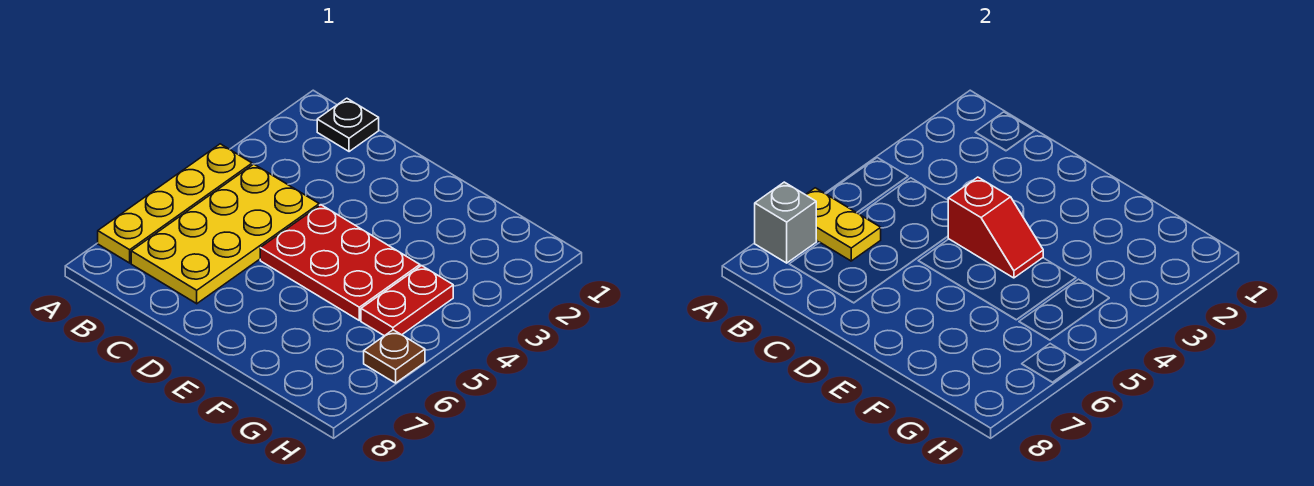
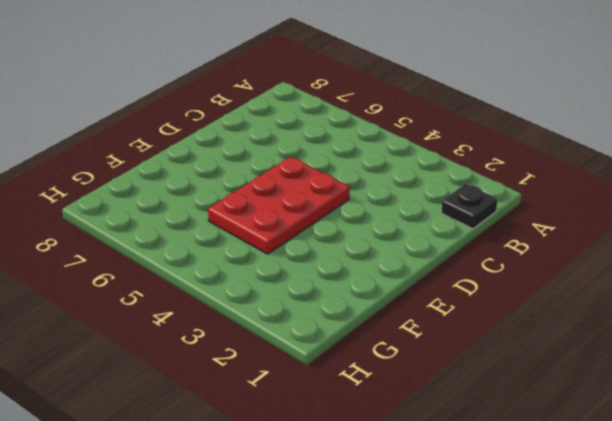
none -> yellow 1x4 plate [98,144,252,263]
none -> yellow 2x4 plate [131,164,319,304]

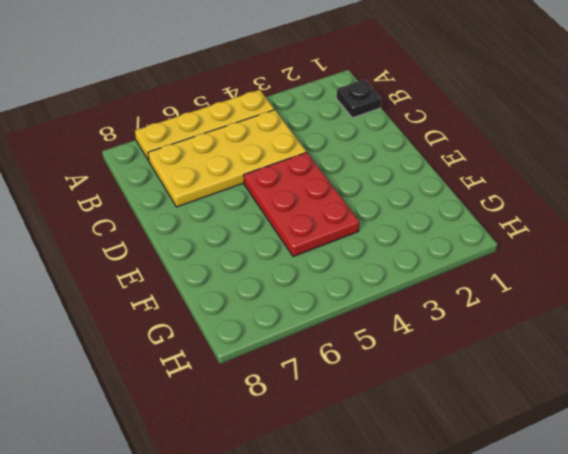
none -> red 1x2 plate [361,266,453,336]
none -> brown 1x1 plate [364,330,425,383]

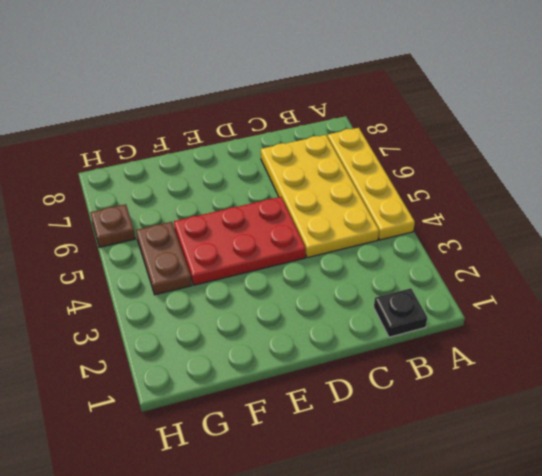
brown 1x2 plate [136,222,192,295] -> red 1x2 plate [361,266,453,336]
none -> yellow 1x2 plate [806,188,881,261]
none -> grey 1x1 brick [755,182,816,263]

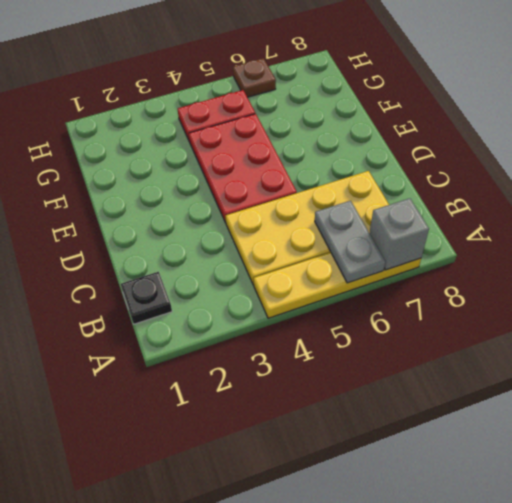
grey 1x2 plate [315,201,385,283] -> yellow 1x2 plate [806,188,881,261]
none -> red 1x2 slope [948,177,1043,278]

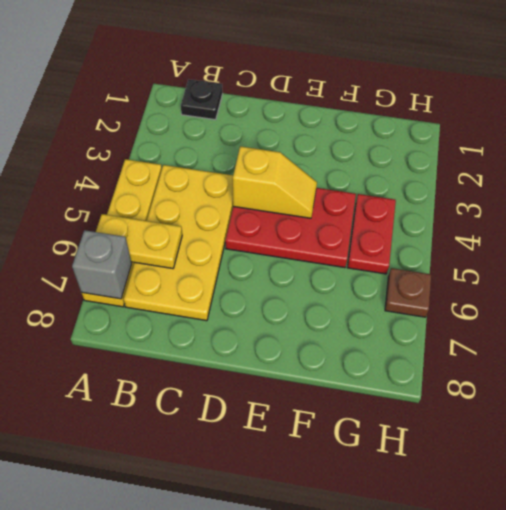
yellow 1x2 slope [233,146,317,218] -> red 1x2 slope [948,177,1043,278]

